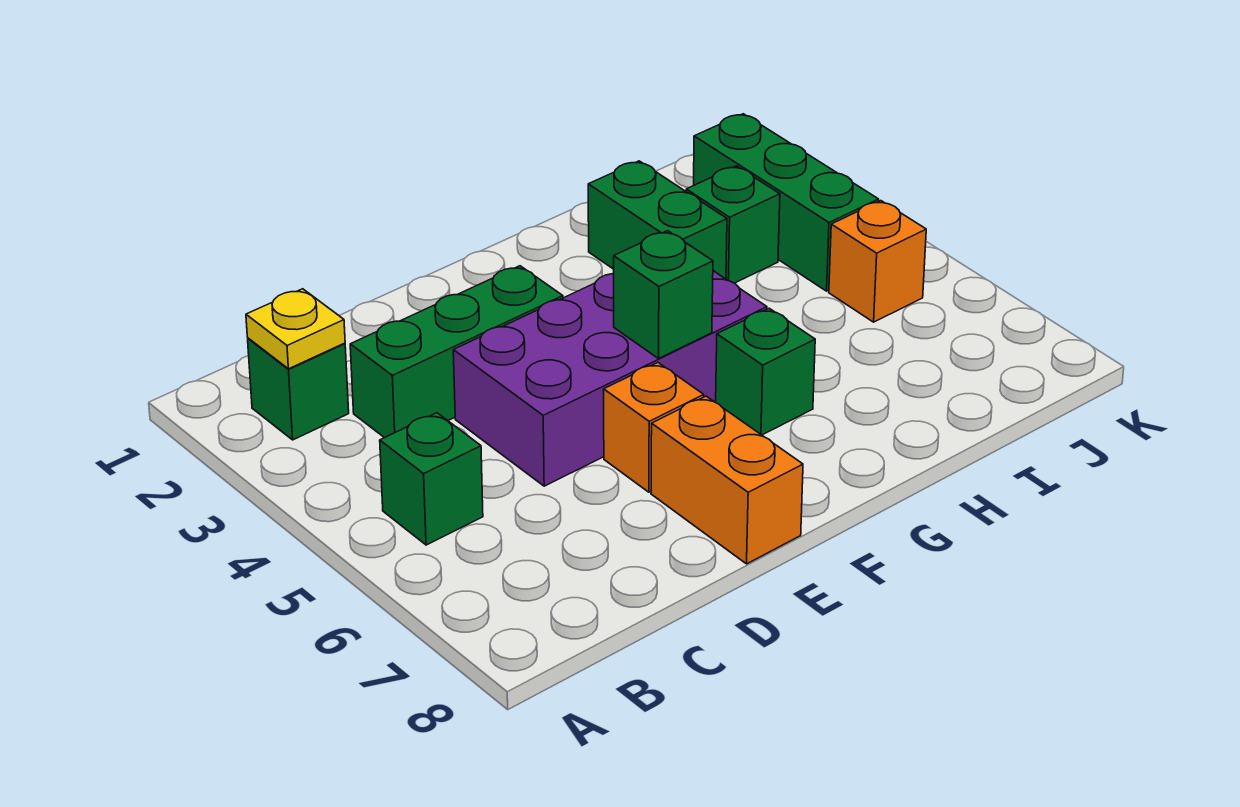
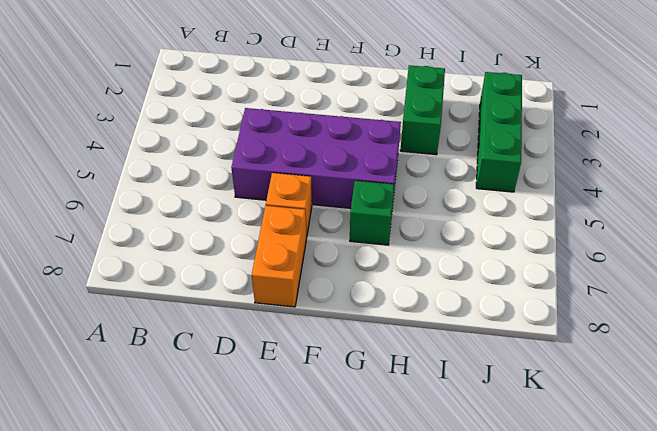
none -> green 1x1 brick [248,338,349,440]
none -> green 1x1 brick [380,413,483,545]
none -> green 1x3 brick [350,266,563,438]

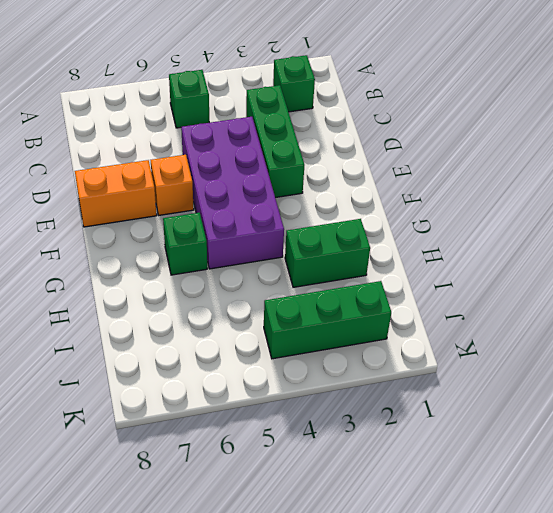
none -> green 1x1 brick [686,166,780,283]
none -> orange 1x1 brick [829,201,926,322]
none -> yellow 1x1 plate [246,289,345,369]

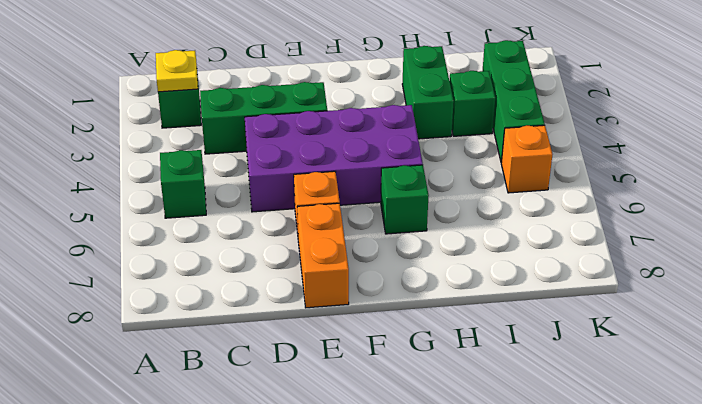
none -> green 1x1 brick [614,231,713,359]

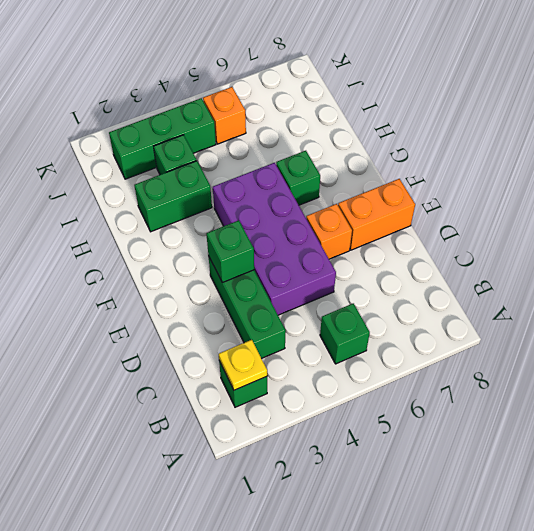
green 1x1 brick [206,220,254,283] -> green 1x1 brick moved to [614,231,713,359]

